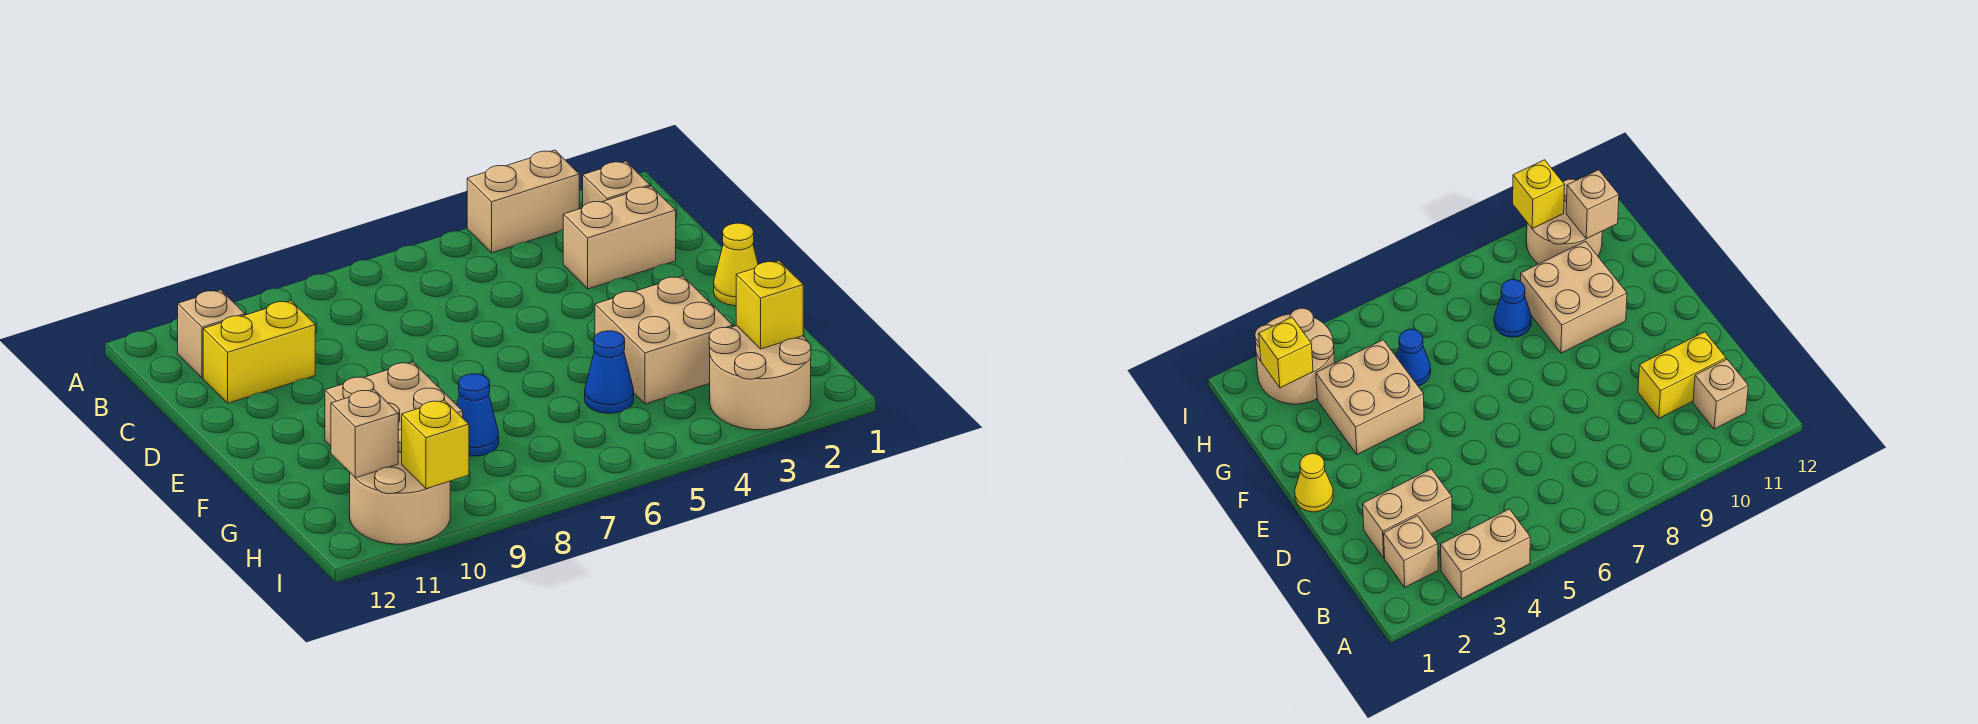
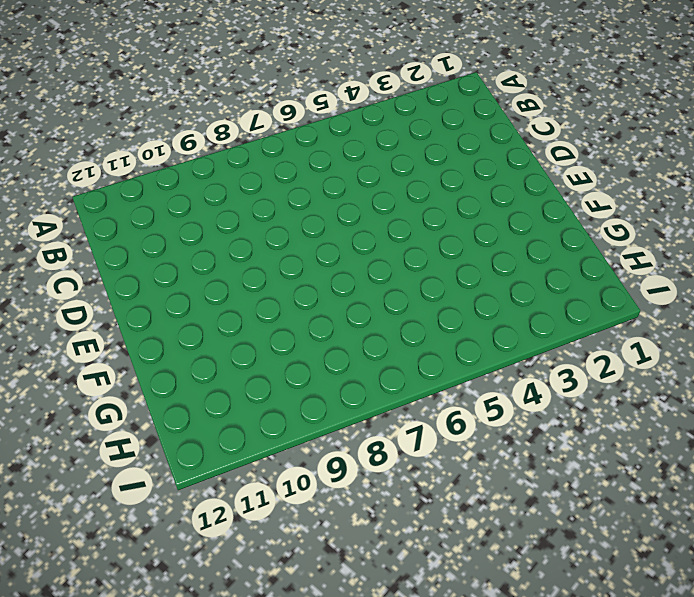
none -> tan 1x2 brick [467,150,579,253]
none -> tan 1x1 brick [583,161,650,206]
none -> tan 1x1 brick [178,290,245,378]

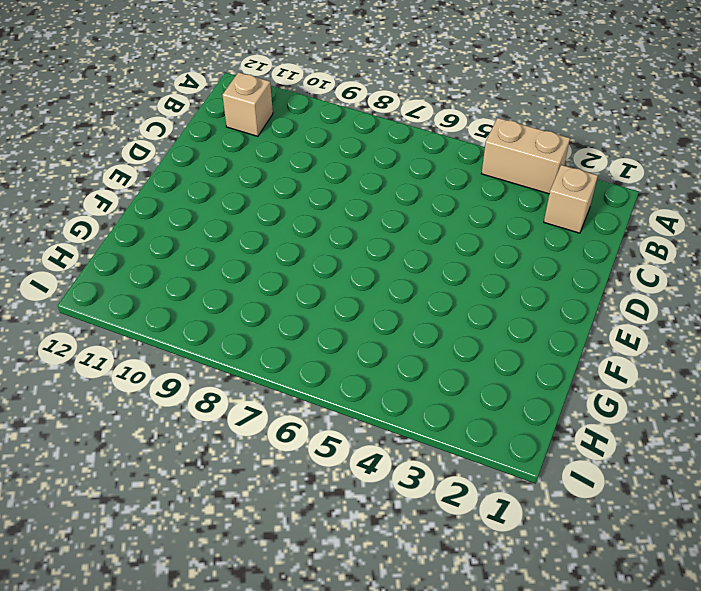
none -> tan 1x2 brick [563,186,676,289]
none -> yellow 1x2 brick [203,301,315,403]
none -> yellow 1x1 cone [714,223,758,306]

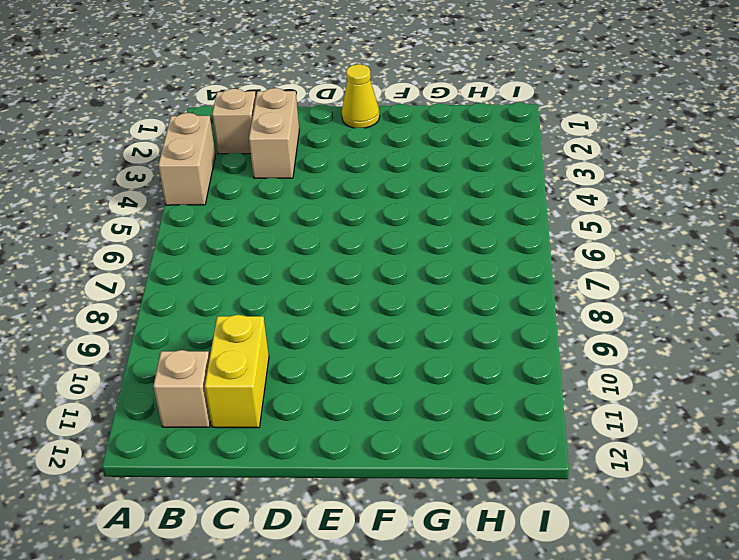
none -> tan 2x2 brick [595,276,733,404]
none -> tan 2x2 brick [325,362,463,446]
none -> blue 1x1 cone [585,331,634,413]

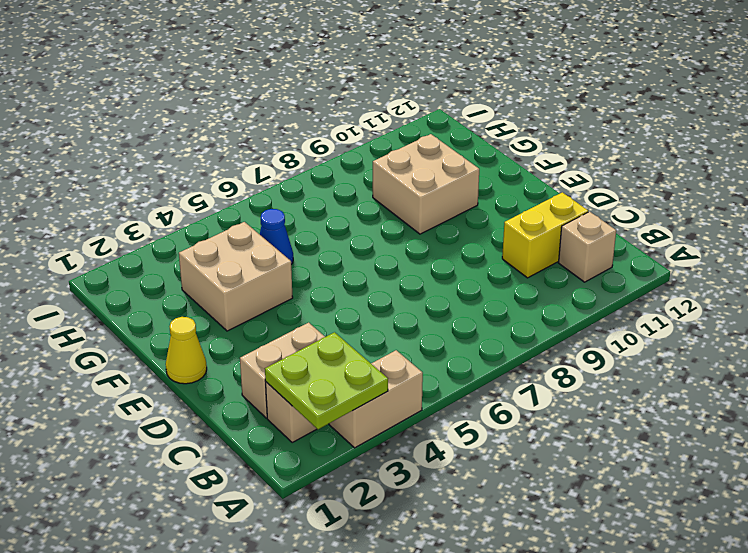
lime 2x2 plate [265,332,388,429] -> none
none -> blue 1x1 cone [457,374,499,456]
none -> tan 2x2 round brick [709,326,811,430]
none -> tan 2x2 round brick [350,429,450,544]

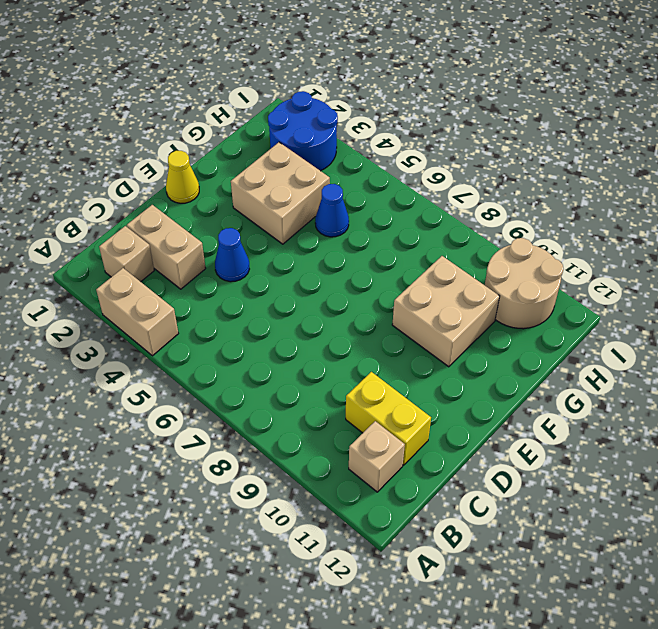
blue 1x1 cone [215,228,249,282] -> blue 1x1 cone moved to [457,374,499,456]
blue 2x2 round brick [268,91,338,171] -> tan 2x2 round brick [709,326,811,430]
none -> yellow 1x1 brick [736,261,803,349]
none -> tan 1x1 brick [331,390,398,478]
none -> yellow 1x1 brick [402,400,469,489]

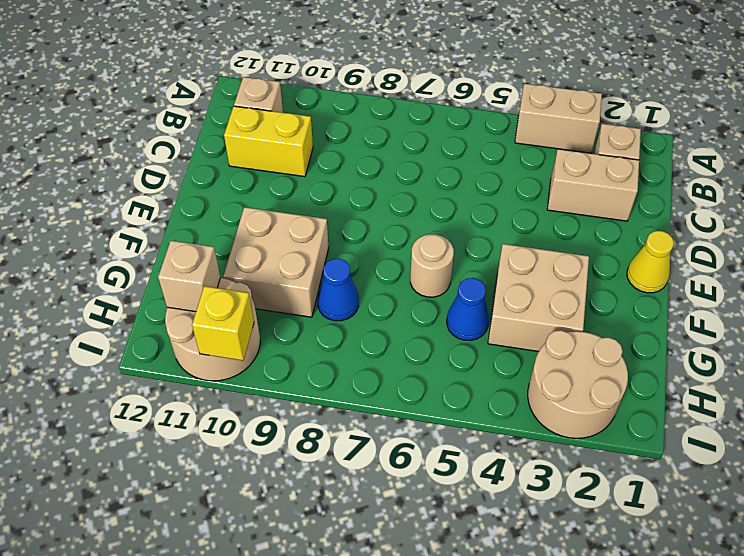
tan 1x1 round brick [410,234,454,297] -> none
none -> yellow 1x1 brick [736,261,803,349]

